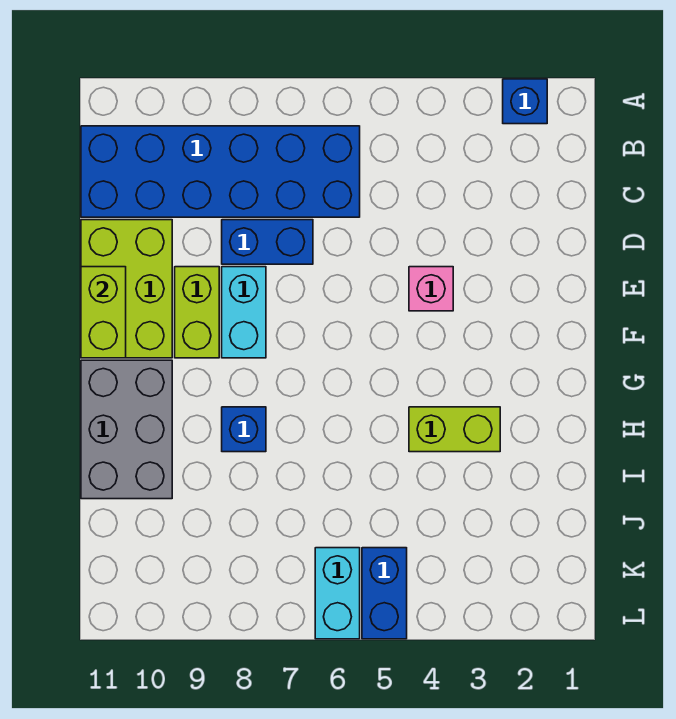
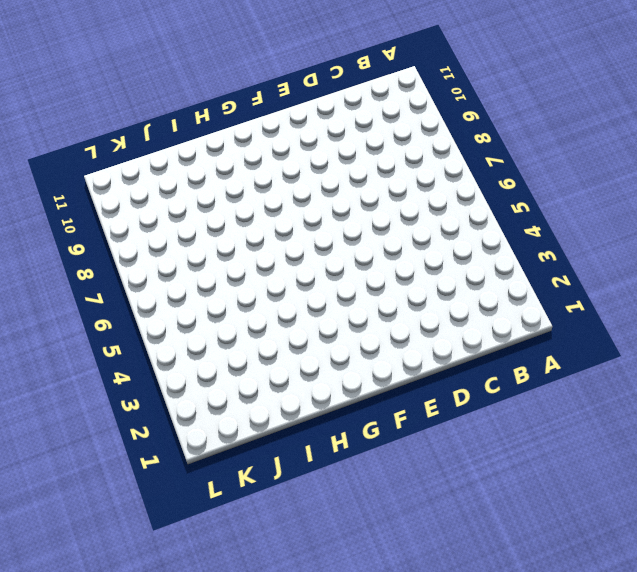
none -> blue 1x1 brick [503,79,547,124]
none -> blue 2x6 brick [81,126,360,217]
none -> blue 1x2 brick [222,220,313,264]

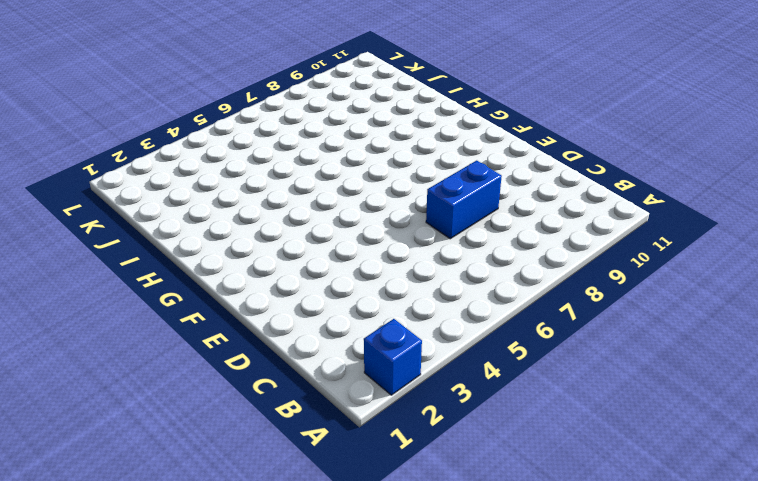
none -> blue 2x6 brick [81,126,360,217]
none -> lime 2x3 brick [81,220,172,358]
none -> pink 1x1 brick [409,267,453,311]

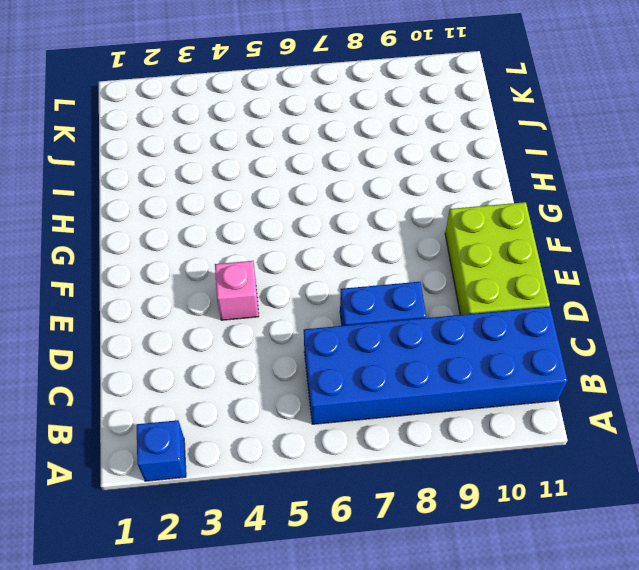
none -> cyan 1x2 brick [222,267,266,358]
none -> lime 1x2 brick [175,267,219,358]
none -> grey 2x3 brick [81,360,172,499]

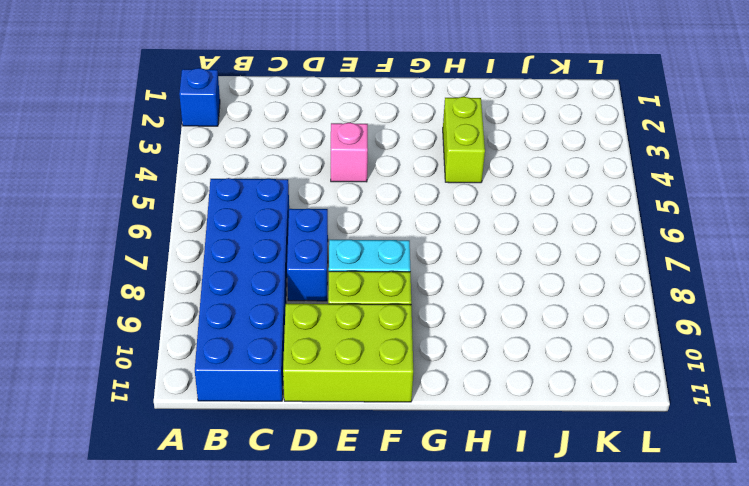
none -> grey 2x3 brick [81,360,172,499]
none -> blue 1x1 brick [222,407,266,452]
none -> blue 1x2 brick [362,548,407,639]

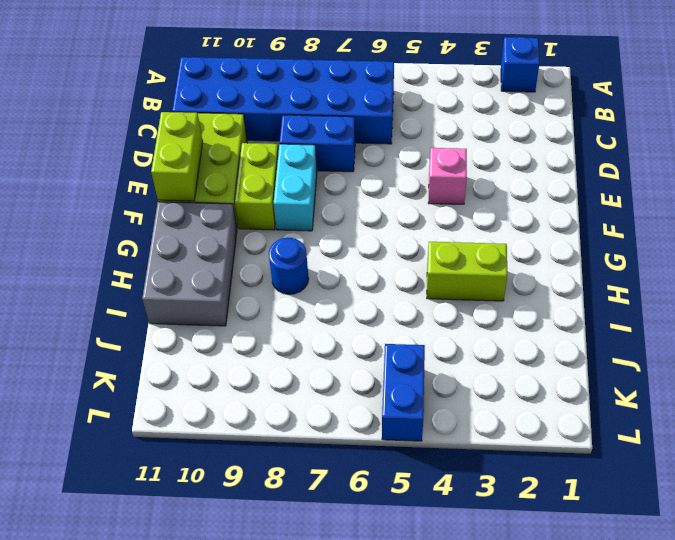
blue 1x1 round brick [269,238,309,294] -> blue 1x1 brick [222,407,266,452]
none -> cyan 1x2 brick [315,548,360,639]

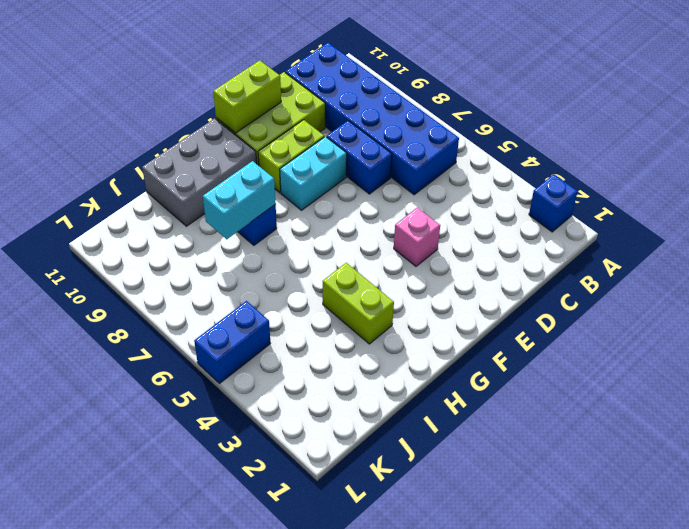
cyan 1x2 brick [203,161,276,239] -> cyan 1x2 brick moved to [315,548,360,639]

